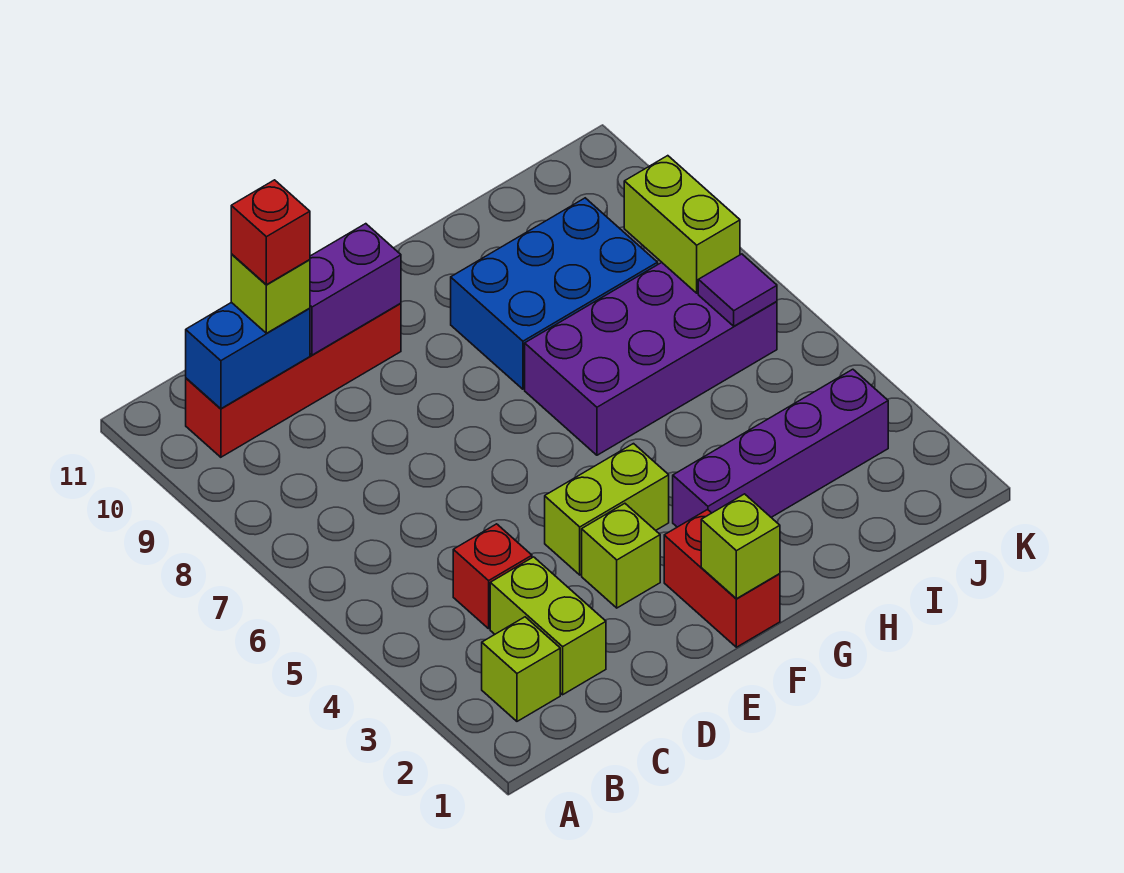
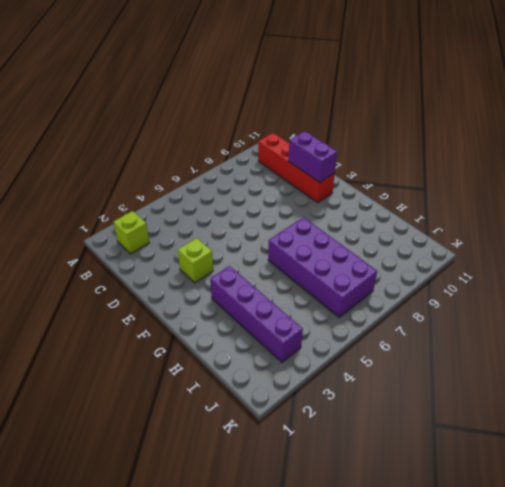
none -> lime 1x2 brick [490,557,606,695]
none -> red 1x1 brick [453,524,532,629]
none -> lime 1x2 brick [545,444,669,575]

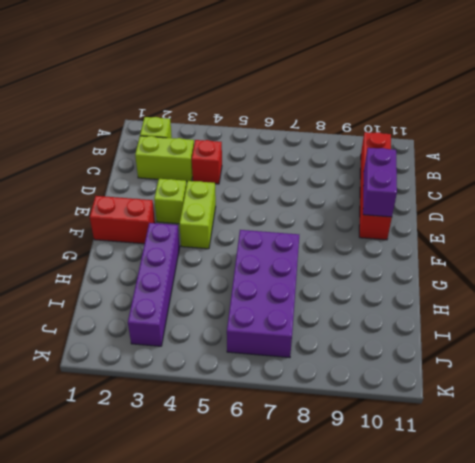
none -> blue 2x3 brick [451,198,658,389]
none -> blue 1x2 brick [186,302,310,409]
none -> lime 1x1 brick [701,494,780,599]

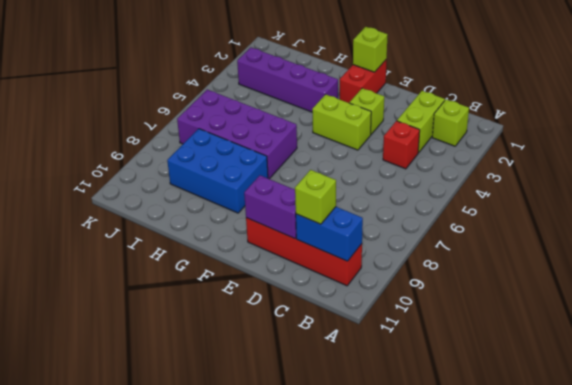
none -> purple 1x1 tile [698,254,777,326]
none -> lime 1x2 brick [624,156,740,293]
none -> red 1x1 brick [231,180,310,285]

